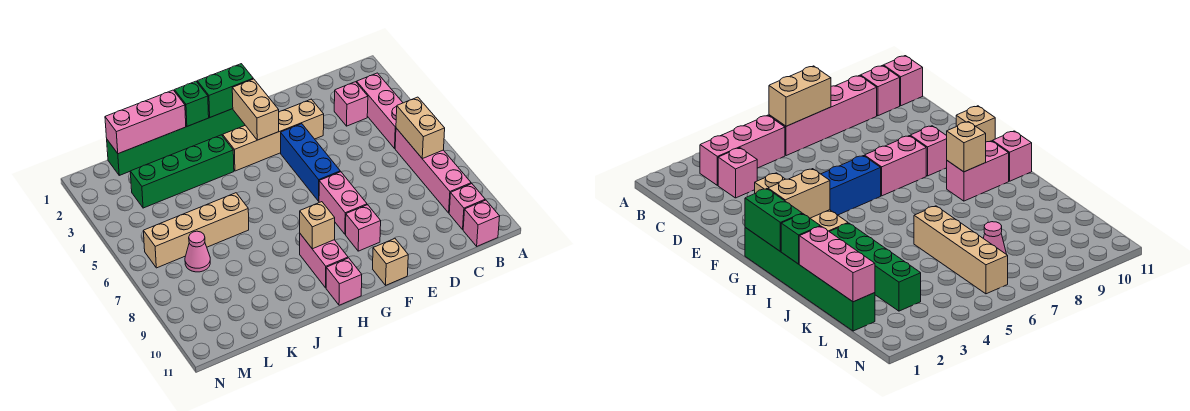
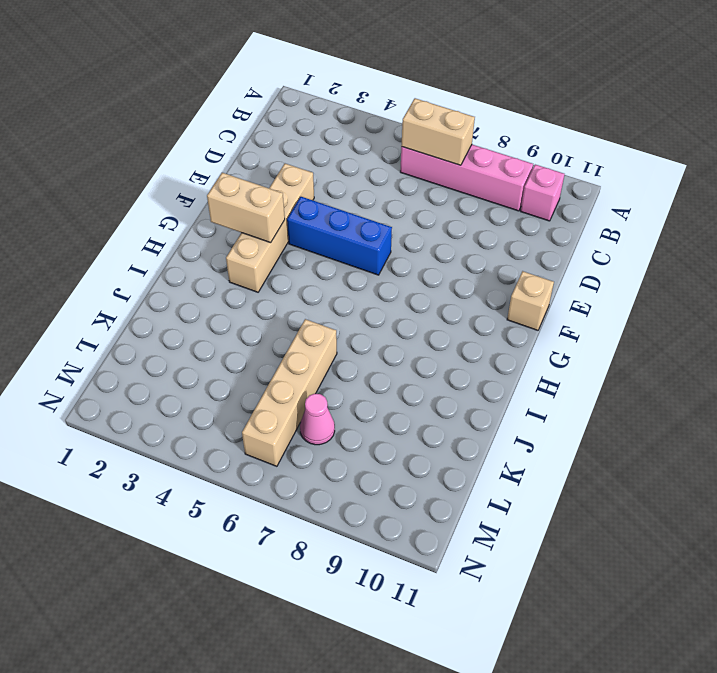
none -> pink 1x3 brick [357,73,403,148]
none -> pink 1x1 brick [463,200,500,246]
none -> pink 1x1 brick [334,82,368,126]

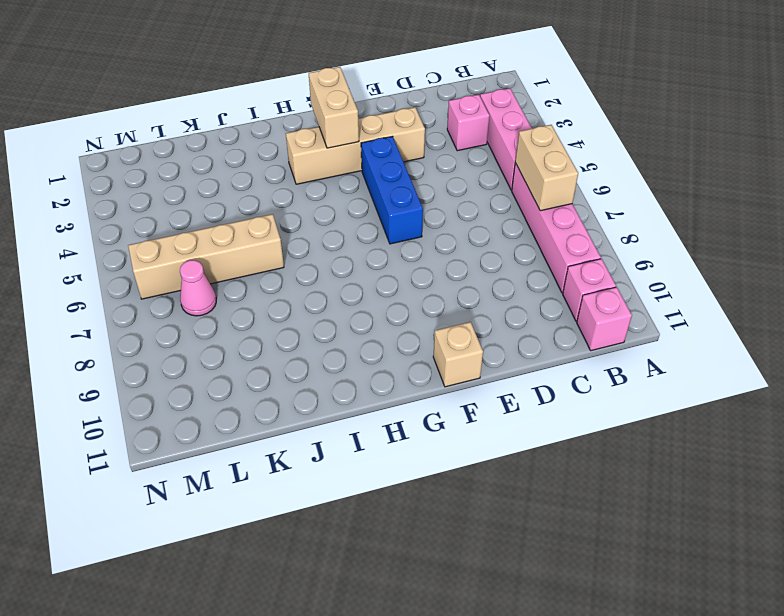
none -> pink 1x2 brick [319,172,367,234]
none -> pink 1x1 brick [346,205,381,251]
none -> green 1x6 brick [107,109,245,175]

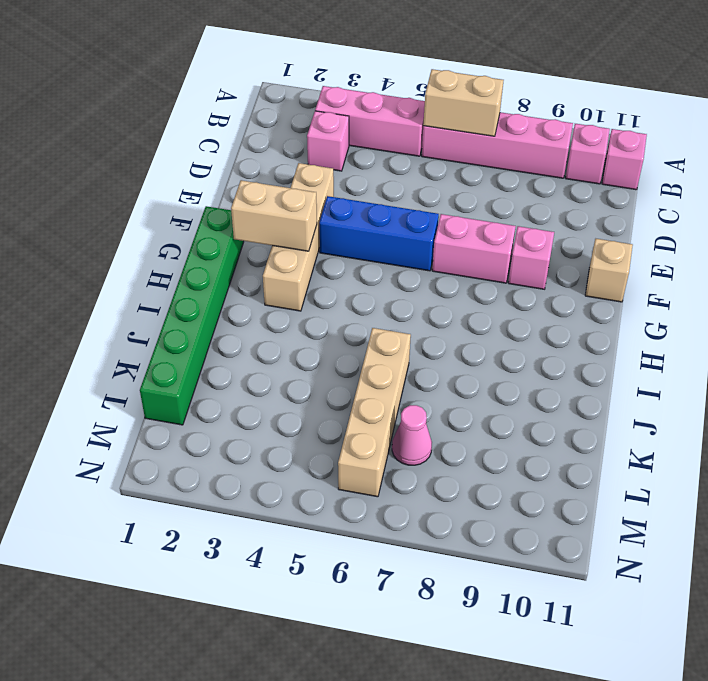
none -> pink 1x2 brick [300,234,348,288]
none -> pink 1x1 brick [326,258,362,305]
none -> green 1x4 brick [130,135,234,208]

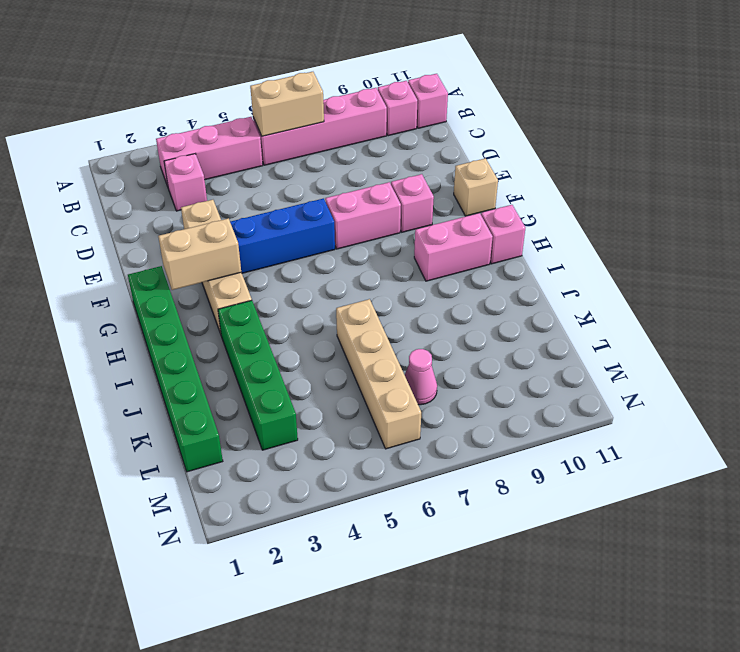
none -> green 1x2 brick [197,64,253,117]
none -> tan 1x1 brick [300,202,335,249]
none -> green 1x1 brick [174,81,209,126]

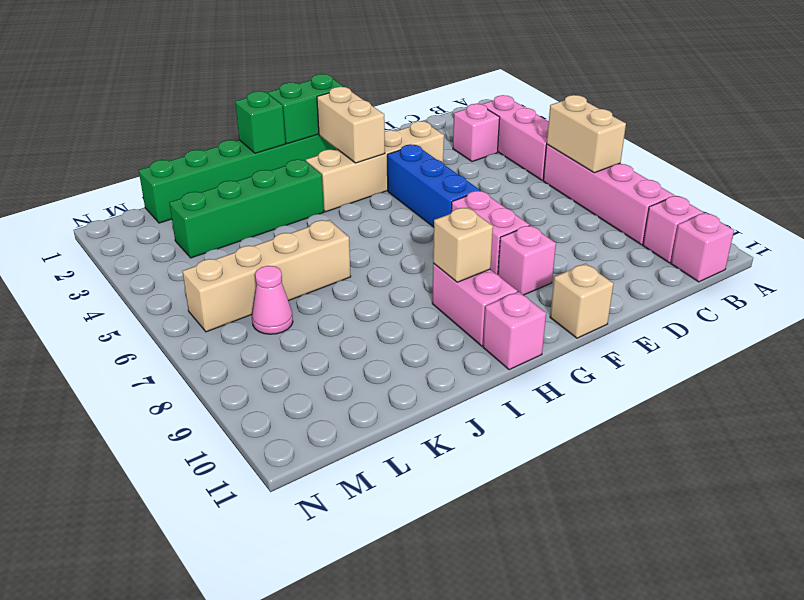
none -> pink 1x3 brick [105,90,186,154]

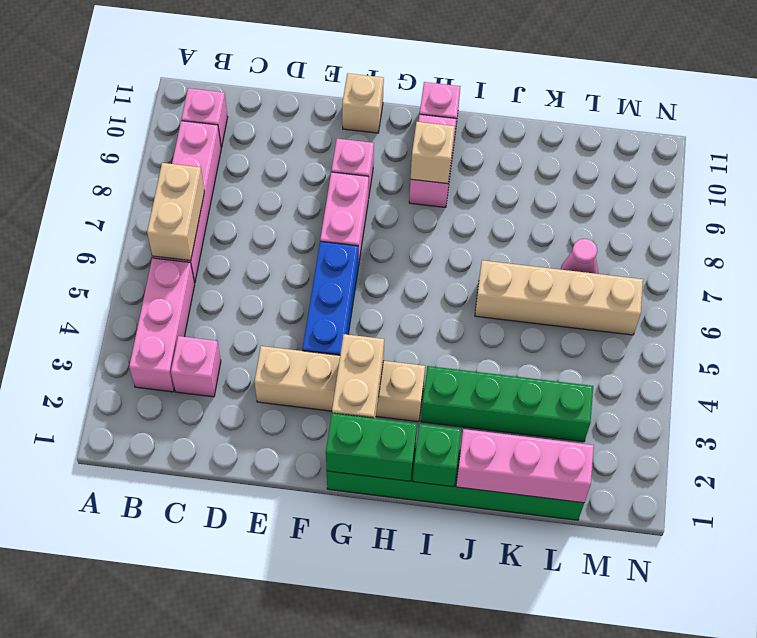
none -> pink 1x1 brick [463,200,500,246]

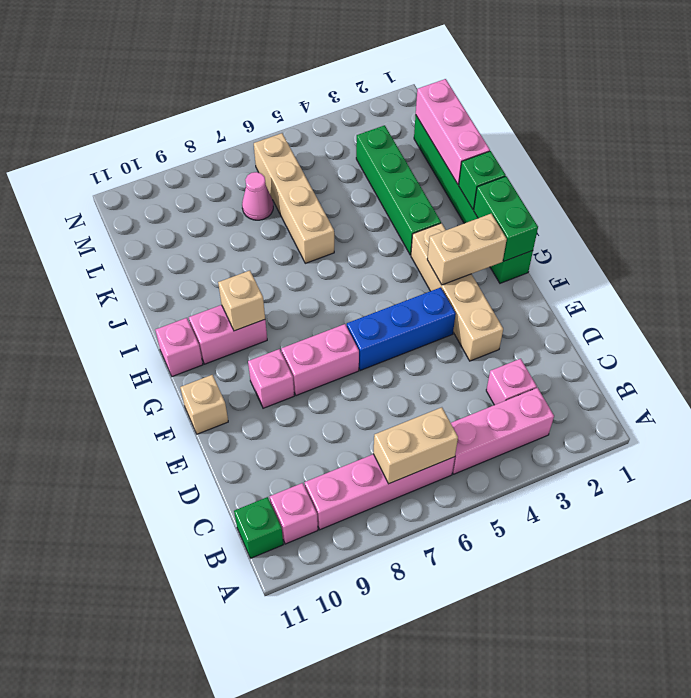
green 1x1 brick [234,497,283,558] -> pink 1x1 brick [463,200,500,246]

